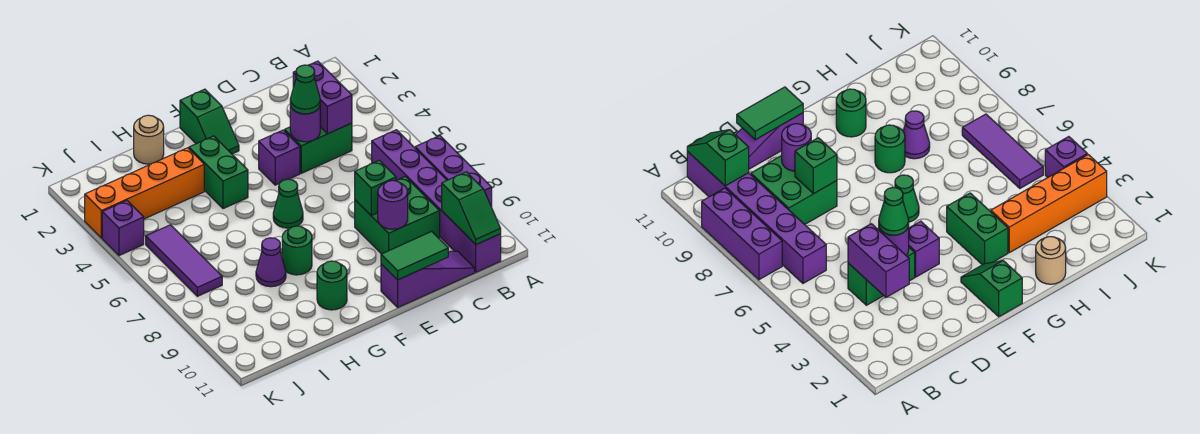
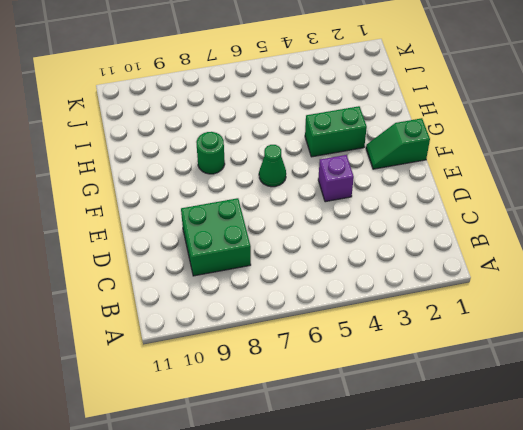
none -> purple 1x3 brick [415,136,492,207]
none -> purple 1x6 brick [372,130,501,272]
none -> green 1x2 brick [285,123,352,173]

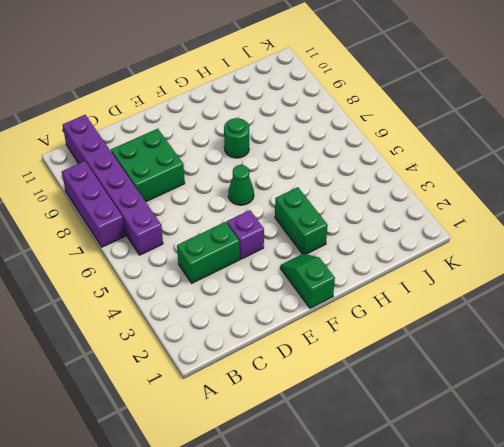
none -> purple 1x3 slope [381,251,475,307]
none -> green 1x1 round brick [317,261,347,310]
none -> tan 1x1 round brick [134,115,164,164]

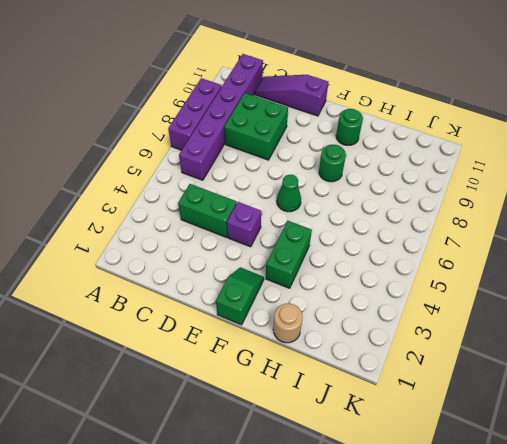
none -> orange 1x4 brick [85,148,204,238]
none -> purple 1x1 cone [256,238,286,287]
none -> purple 1x3 tile [146,225,222,296]

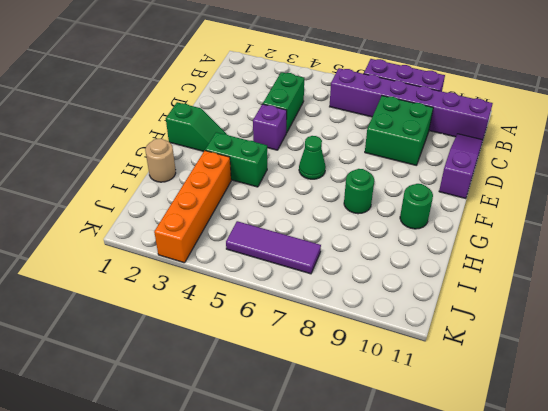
none -> purple 1x1 cone [256,238,286,287]
none -> purple 1x1 brick [102,201,144,256]
none -> green 1x2 slope [442,172,501,245]

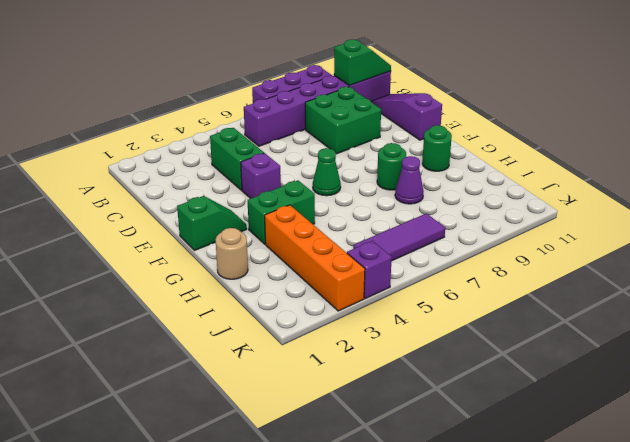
none -> purple 1x2 brick [293,61,352,134]
none -> purple 1x1 round brick [290,105,320,142]
none -> green 1x1 brick [355,160,396,215]

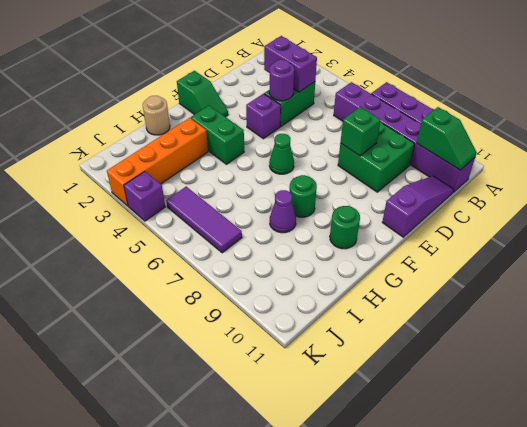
none -> purple 1x1 round brick [378,180,408,229]
none -> green 1x2 tile [381,231,448,280]
none -> green 1x1 cone [290,65,320,114]

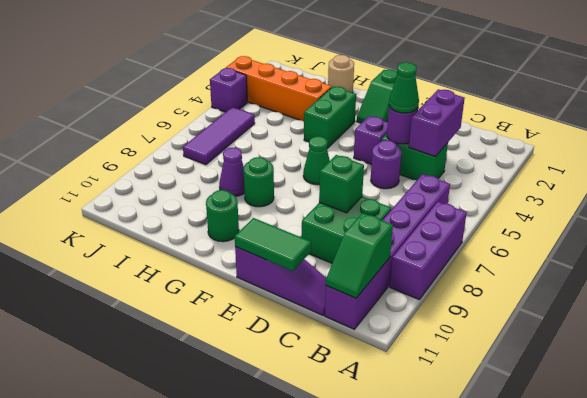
purple 1x1 round brick [371,140,402,189] -> purple 1x1 round brick moved to [378,180,408,229]

